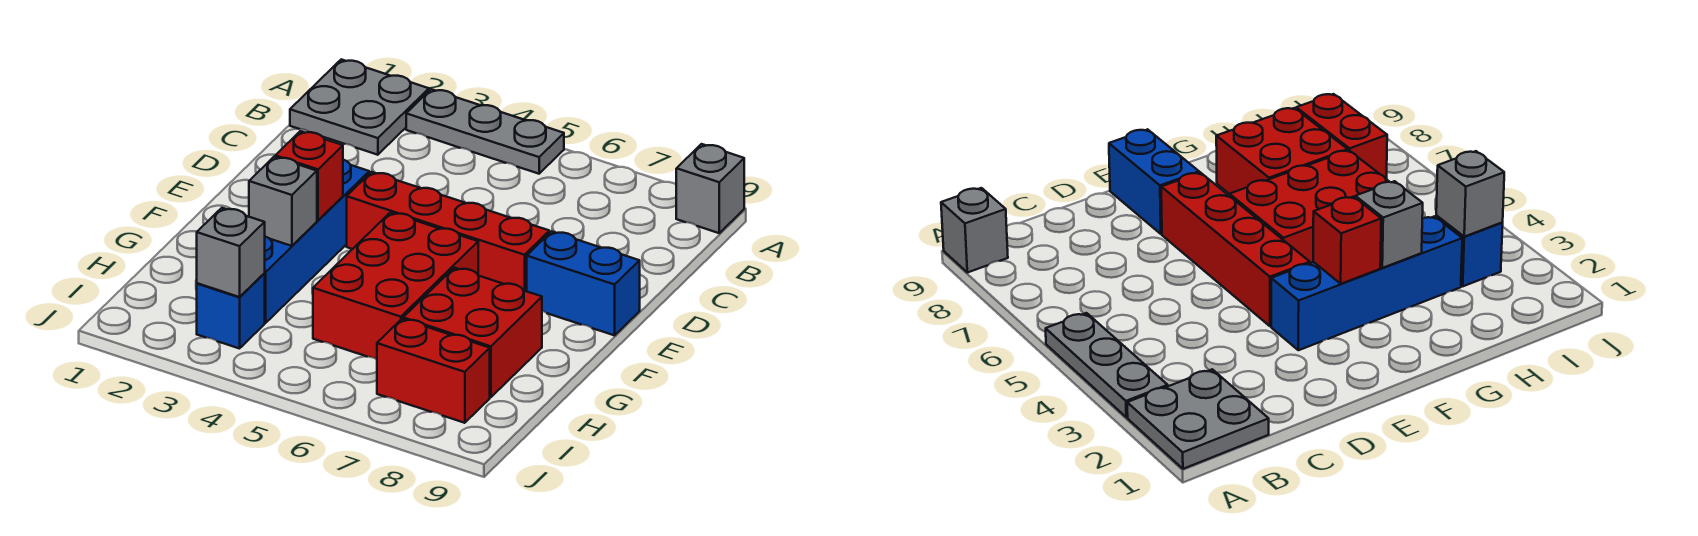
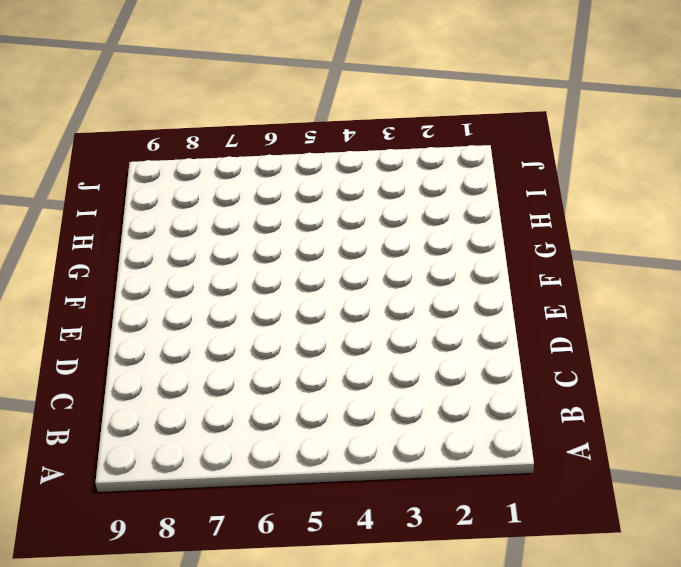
none -> grey 2x2 plate [290,59,429,155]
none -> grey 1x3 plate [406,89,564,174]
none -> grey 1x1 brick [676,144,744,233]

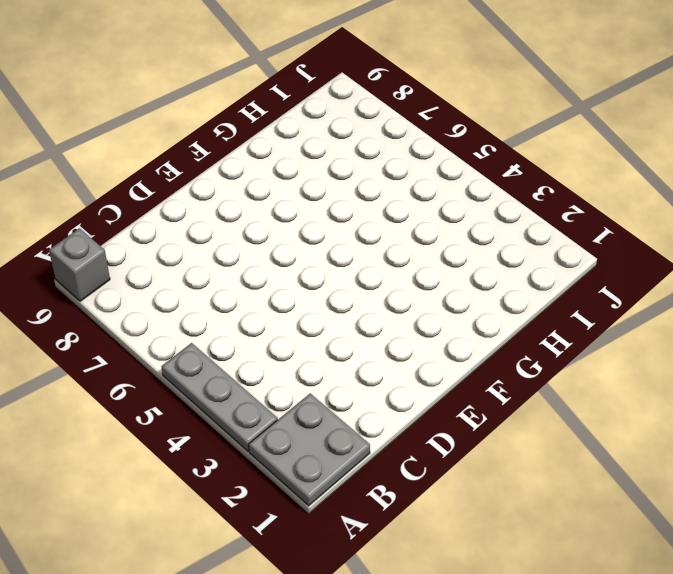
none -> blue 1x4 brick [264,160,369,323]
none -> red 1x4 brick [347,172,549,291]
none -> blue 1x2 brick [527,231,640,335]

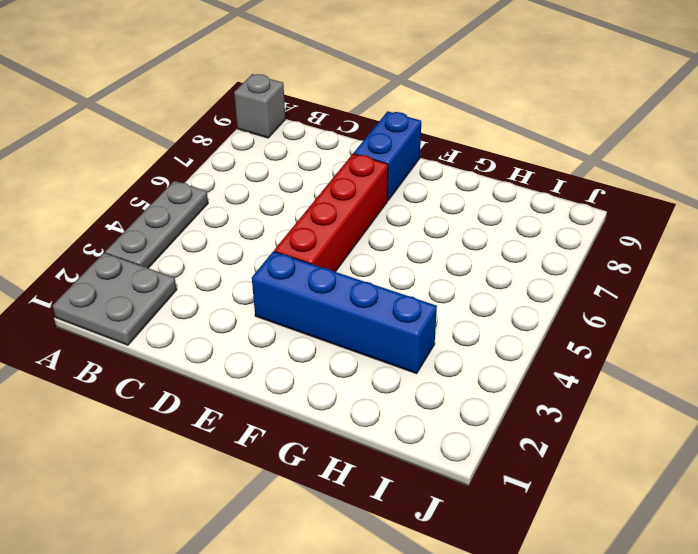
none -> red 2x3 brick [313,212,478,359]
none -> red 2x2 brick [403,268,542,397]
none -> blue 1x1 brick [197,274,265,349]

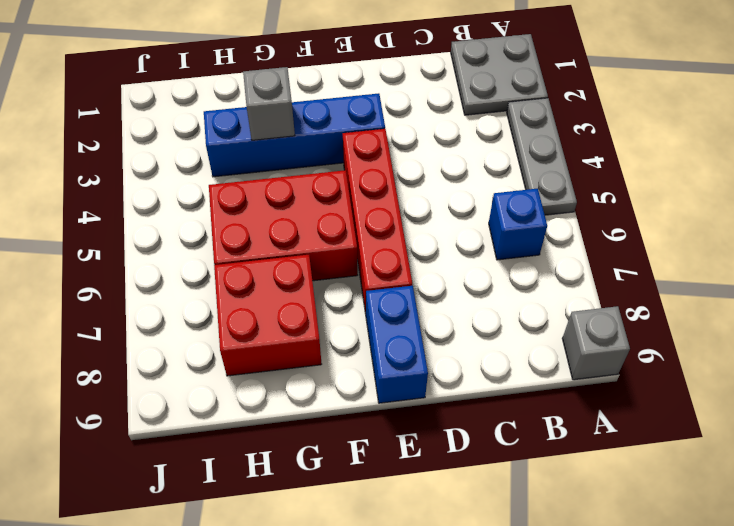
blue 1x1 brick [489,189,547,260] -> blue 1x1 brick moved to [197,274,265,349]
none -> red 1x2 brick [377,319,490,423]
none -> red 1x1 brick [275,131,343,220]
none -> grey 1x1 brick [197,208,265,297]

